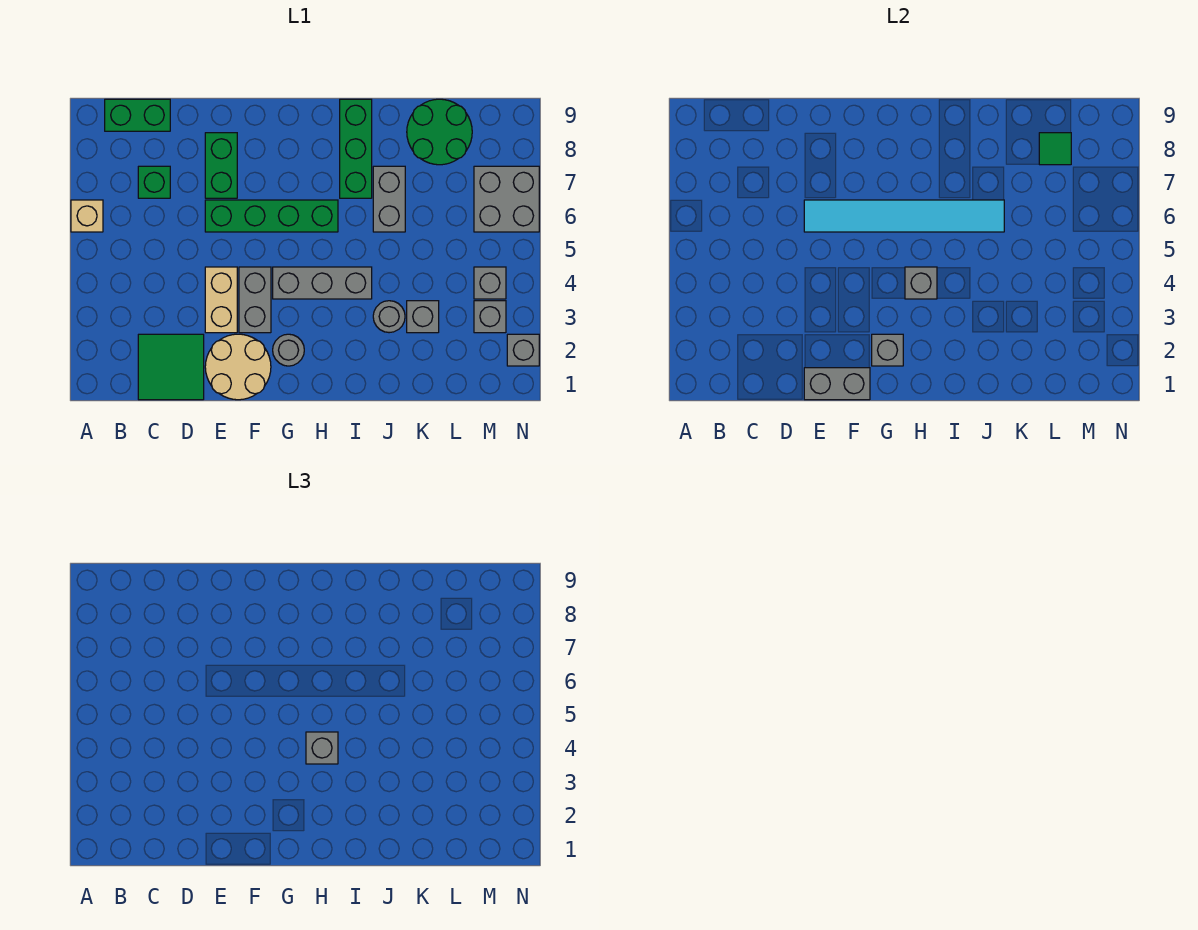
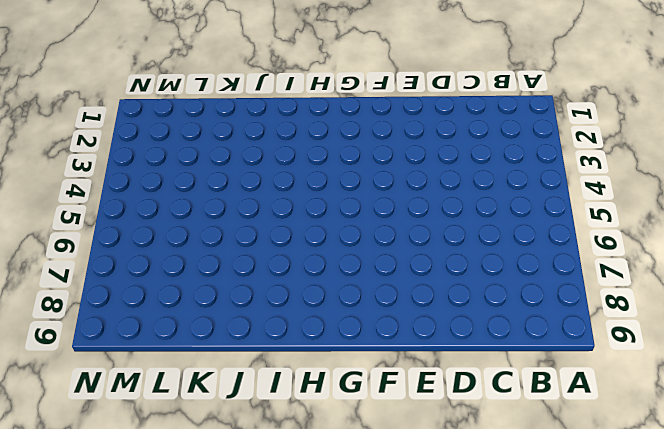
none -> tan 1x1 brick [71,200,103,232]
none -> green 1x2 brick [105,99,170,131]
none -> green 2x2 tile [138,334,204,400]

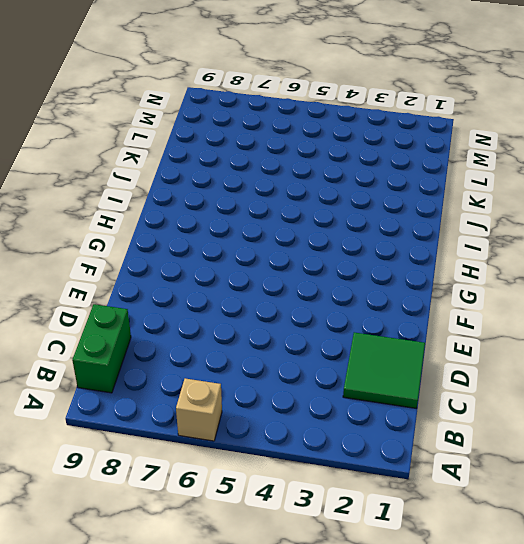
none -> green 1x1 brick [138,166,170,198]
none -> tan 2x2 round brick [205,334,271,400]
none -> tan 1x2 brick [205,267,237,333]

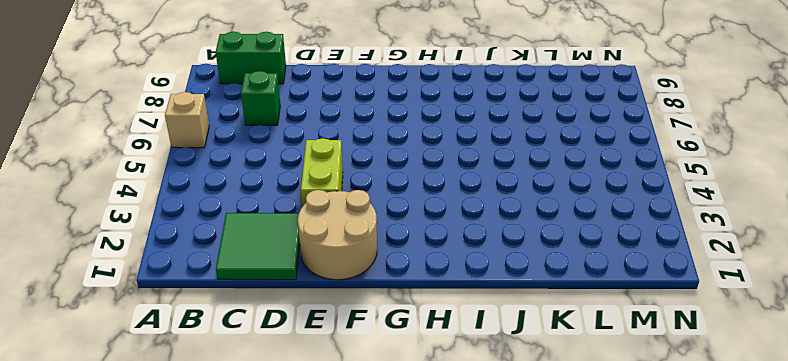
lime 1x2 brick [301,138,343,207] -> tan 1x2 brick [205,267,237,333]
none -> green 1x4 brick [205,200,338,232]
none -> green 1x2 brick [205,133,237,198]
none -> grey 1x2 brick [239,267,271,333]

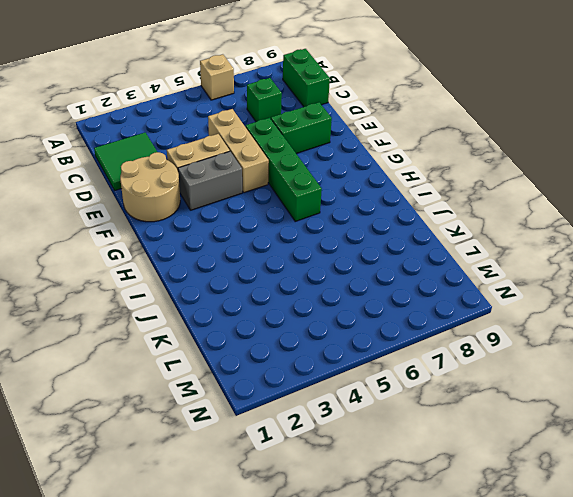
tan 1x3 brick [208,109,269,193] -> none
none -> grey 1x1 round brick [273,334,304,366]
none -> grey 1x3 brick [273,267,372,299]
none -> green 1x3 brick [340,99,372,198]

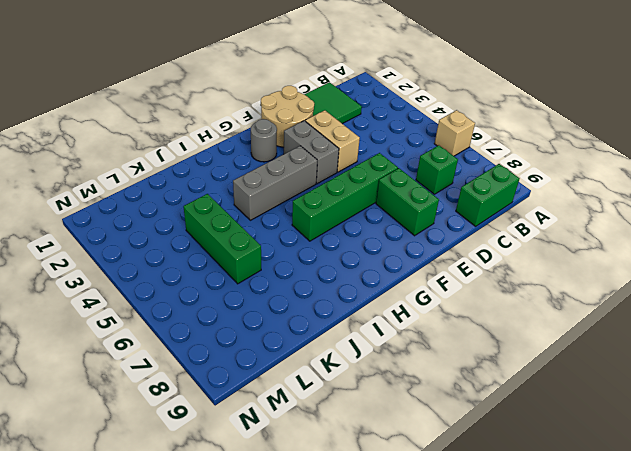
green 1x3 brick [183,194,261,284] -> green 1x3 brick moved to [340,99,372,198]
none -> grey 1x1 round brick [373,301,405,333]
none -> grey 1x2 brick [373,166,405,232]
none -> grey 1x1 brick [407,301,439,333]

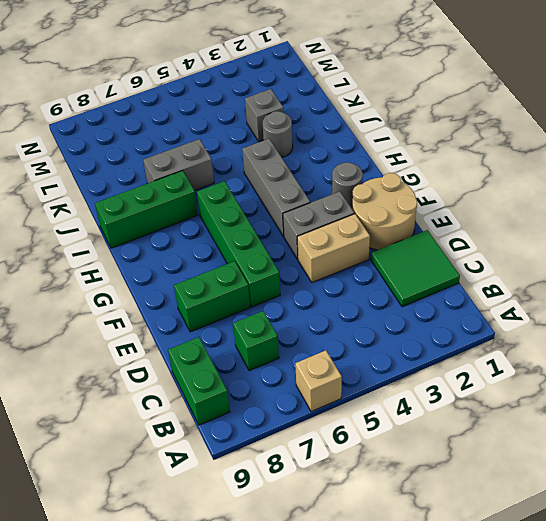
none -> green 2x2 round brick [407,99,472,165]
none -> grey 1x1 brick [474,301,506,333]
none -> grey 1x1 brick [474,267,506,299]

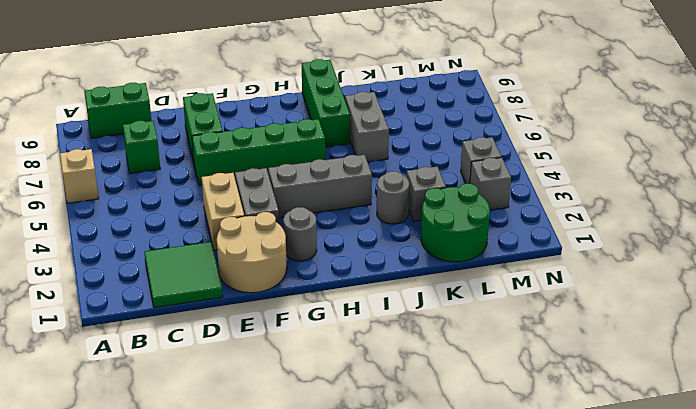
green 2x2 round brick [421,183,490,262] -> green 2x2 round brick moved to [407,99,472,165]
none -> grey 2x2 brick [474,166,539,232]
none -> grey 1x1 brick [507,334,539,366]
none -> grey 1x2 brick [804,368,870,400]

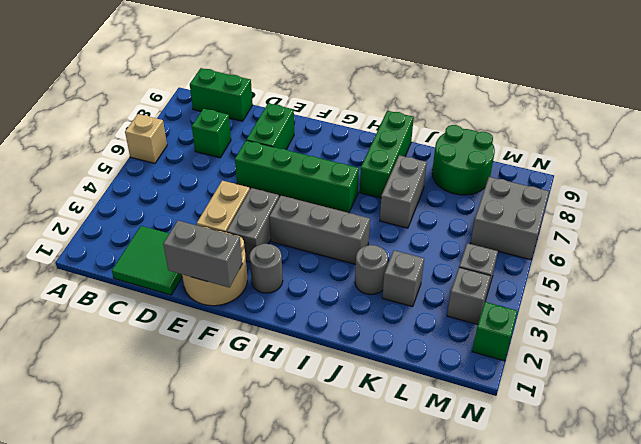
green 1x1 brick [472,302,518,361] -> grey 1x1 brick [507,334,539,366]
none -> cyan 1x6 tile [804,200,1004,232]
none -> grey 1x1 brick [872,334,903,366]
none -> grey 1x1 brick [905,267,937,299]

